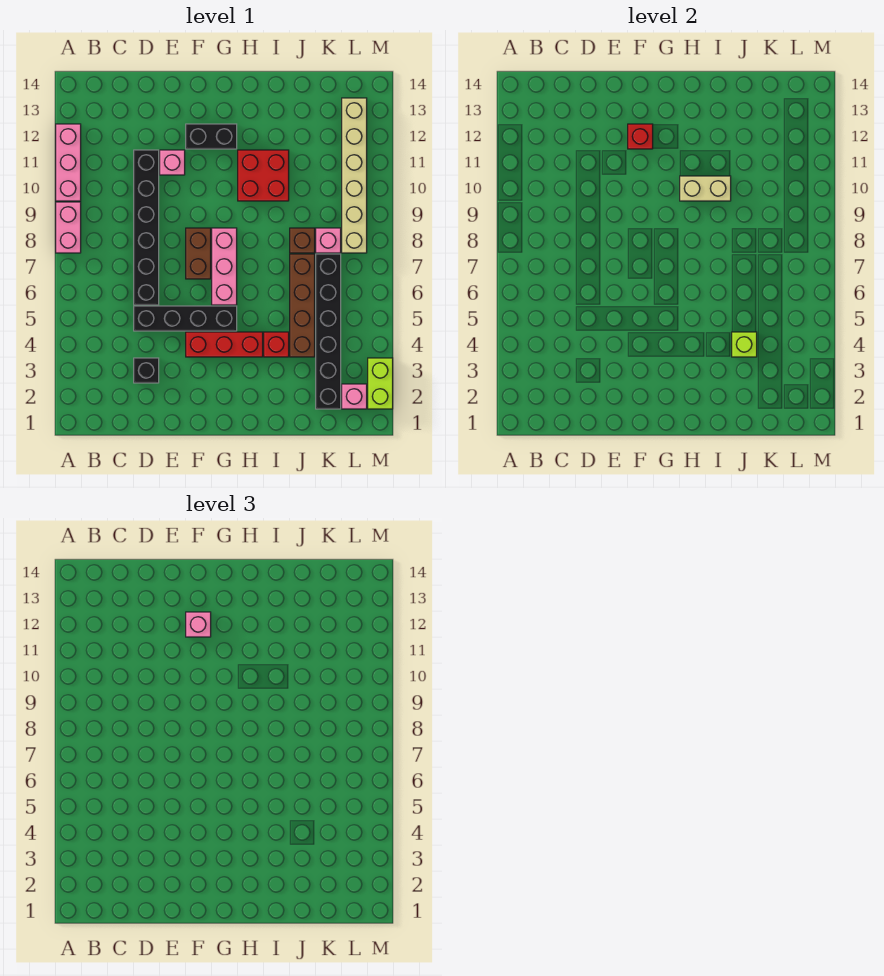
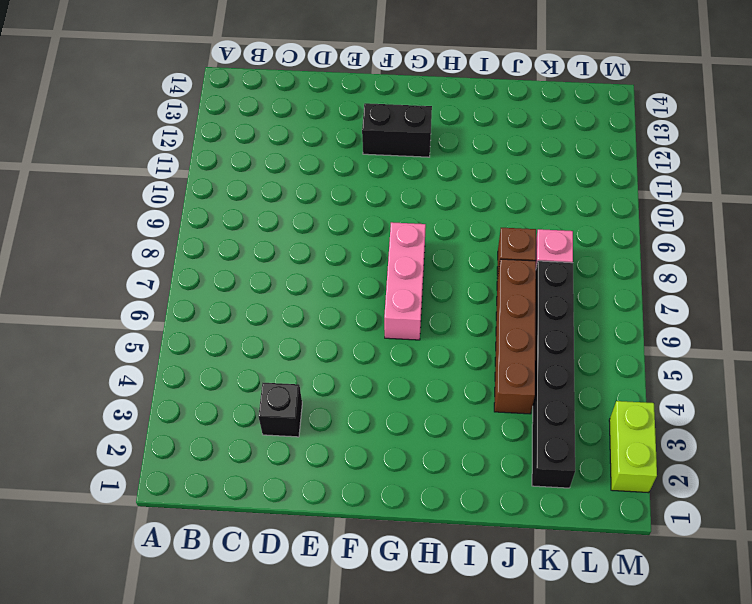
none -> pink 1x2 brick [56,202,81,253]
none -> pink 1x3 brick [56,124,81,201]
none -> black 1x4 brick [134,306,237,331]

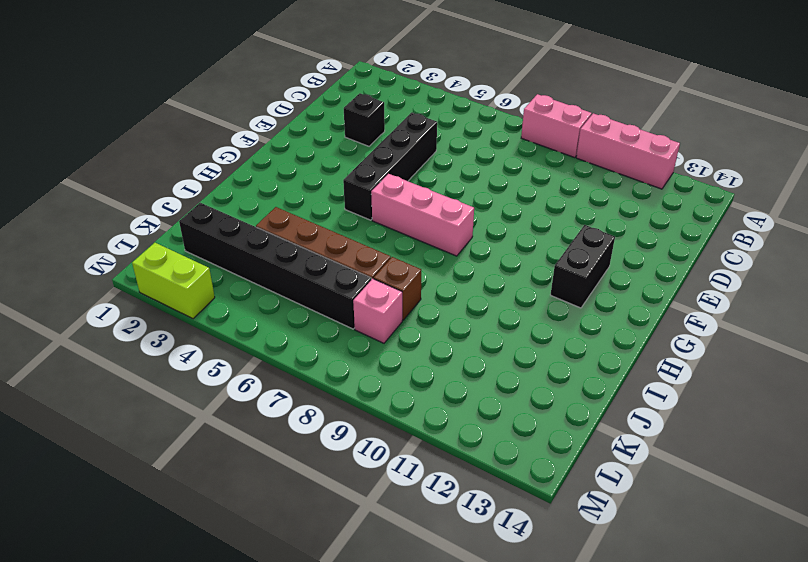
none -> black 1x6 brick [134,150,159,305]
none -> pink 1x1 brick [160,150,185,175]
none -> red 1x3 brick [186,332,263,357]

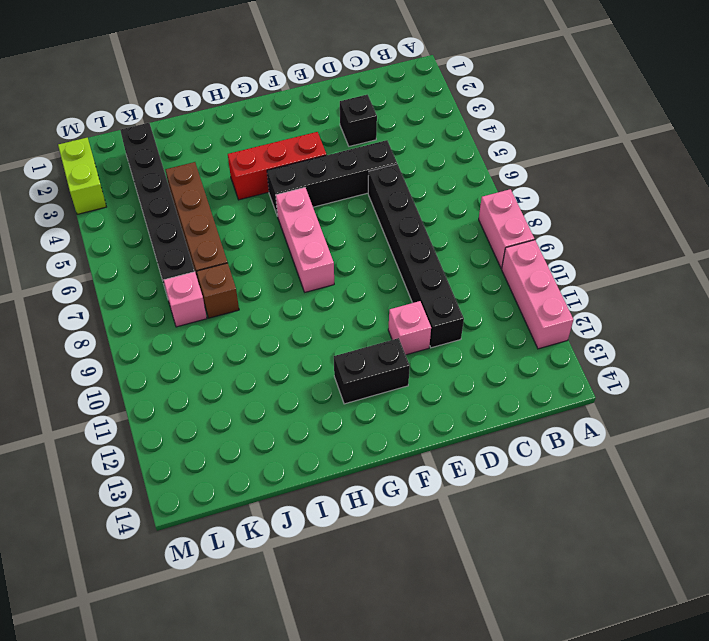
none -> brown 1x2 brick [186,228,211,279]
none -> red 2x2 brick [238,150,289,201]
none -> red 1x1 brick [264,332,289,357]

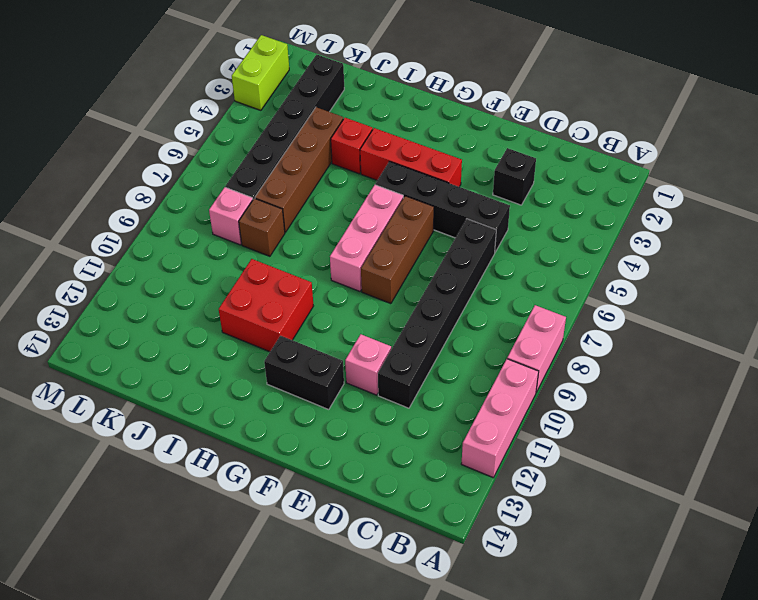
brown 1x3 brick [361,196,434,304] -> brown 1x2 brick [186,228,211,279]
none -> pink 1x1 brick [342,384,367,409]
none -> tan 1x6 brick [342,98,367,253]
none -> red 1x1 brick [628,124,653,149]

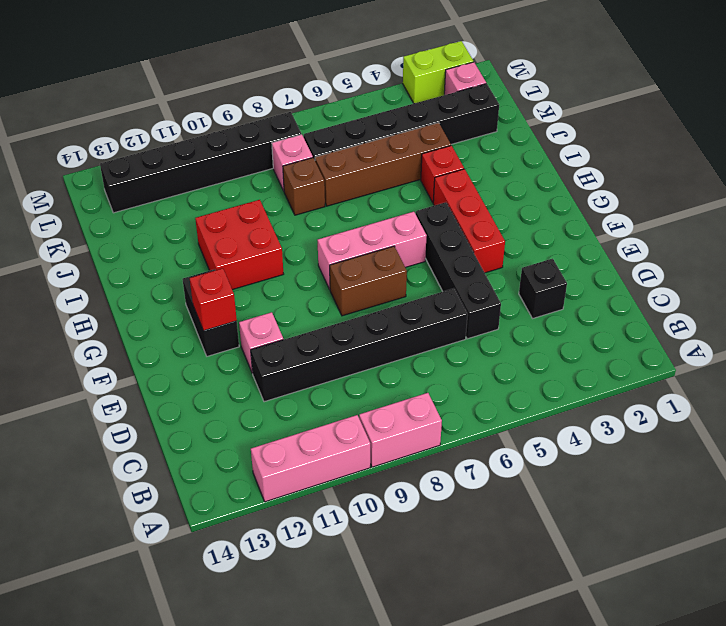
black 1x6 brick [100,112,301,213] -> tan 1x6 brick [342,98,367,253]
none -> tan 1x2 brick [680,176,731,201]
none -> lime 1x1 brick [732,332,757,357]
none -> pink 1x1 brick [186,612,211,637]

